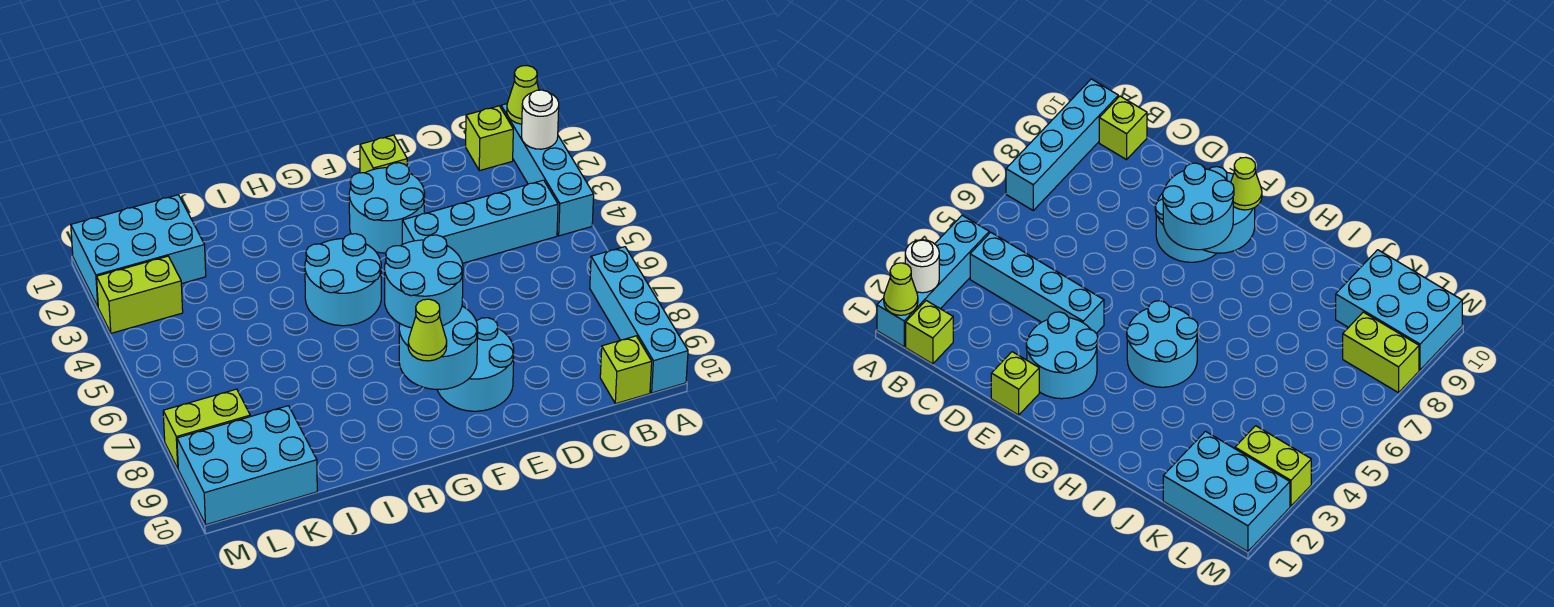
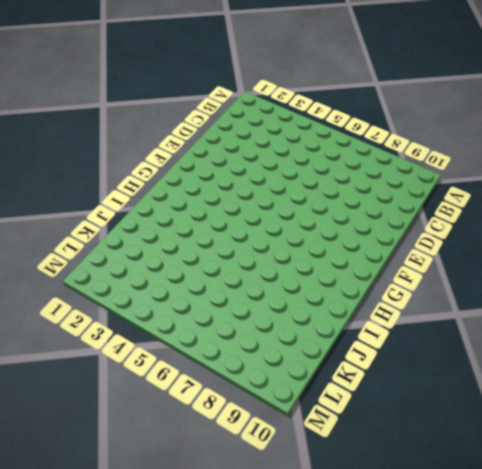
none -> cyan 1x4 brick [501,104,594,236]
none -> cyan 1x4 brick [590,247,688,393]
none -> lime 1x1 brick [466,106,513,171]

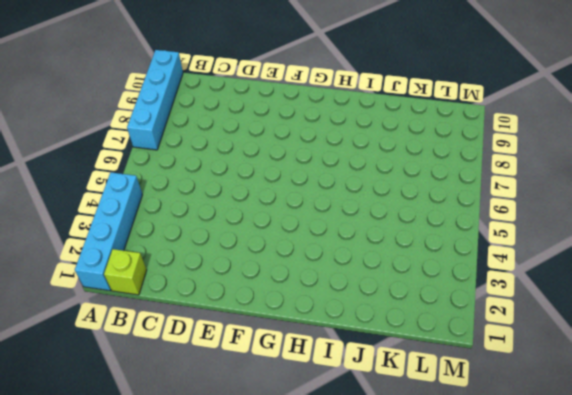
none -> cyan 1x4 brick [402,180,558,263]
none -> lime 1x1 brick [600,336,652,404]
none -> lime 1x1 brick [360,135,407,173]

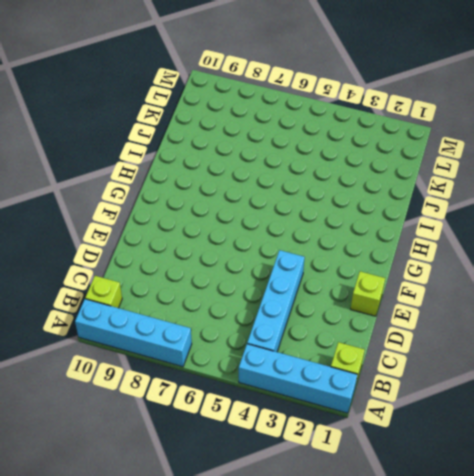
none -> cyan 2x2 round brick [349,163,425,253]
none -> cyan 2x2 round brick [437,318,514,411]
none -> cyan 2x2 round brick [305,234,381,326]

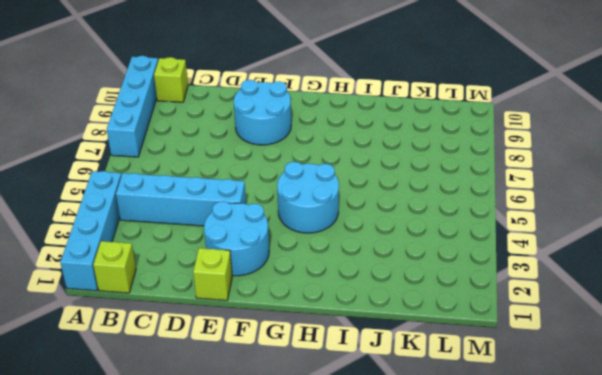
none -> cyan 2x3 brick [71,195,206,306]
none -> cyan 2x3 brick [177,406,317,525]
none -> lime 1x2 brick [97,256,183,333]

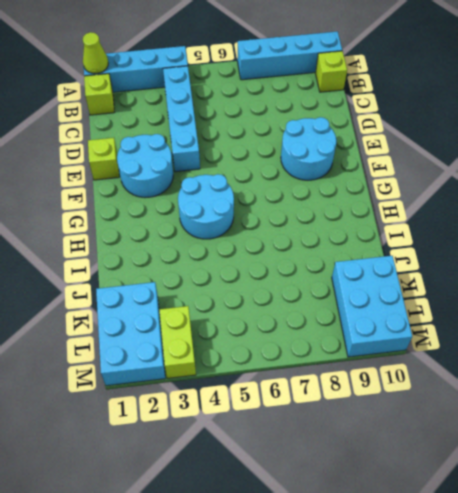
none -> lime 1x2 brick [163,389,250,468]
none -> white 1x1 round brick [521,90,559,149]
none -> cyan 2x2 round brick [399,306,478,390]

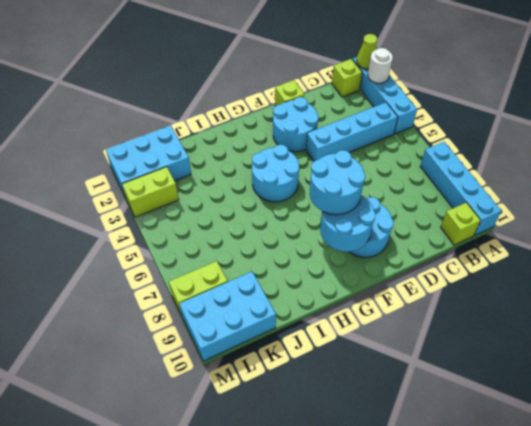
none -> lime 1x1 cone [408,299,447,361]

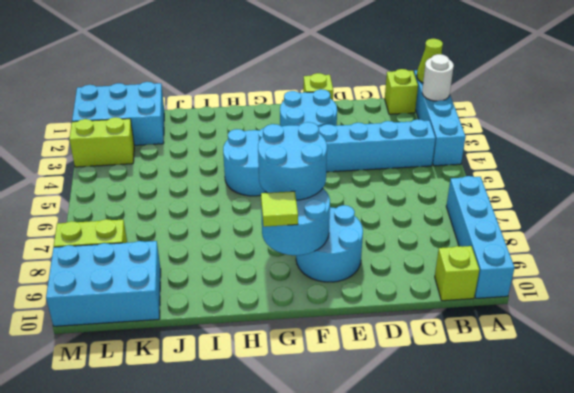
lime 1x1 tile [261,191,298,227] -> lime 1x1 cone [408,299,447,361]

